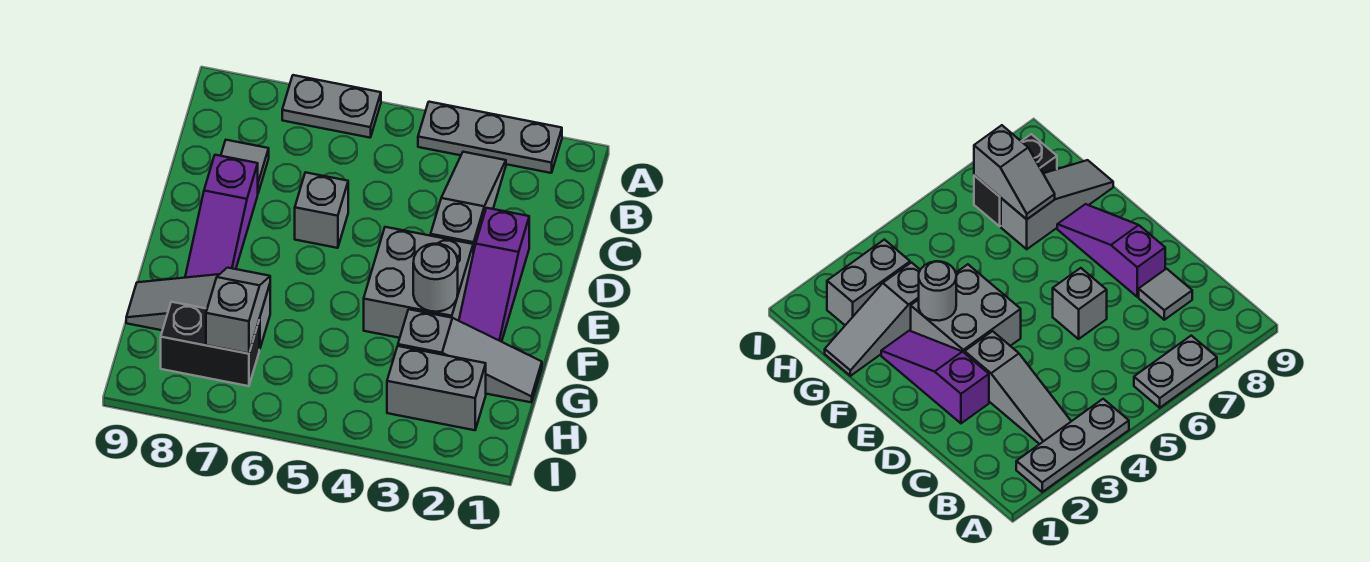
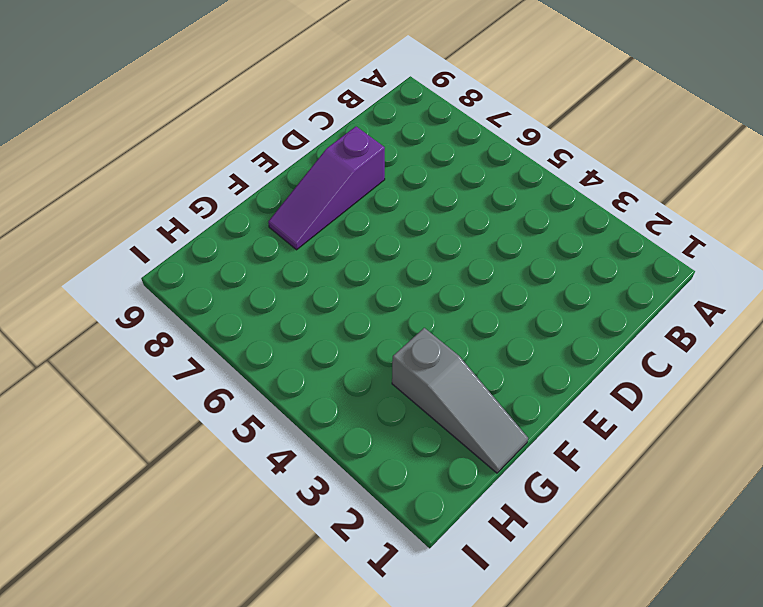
none -> grey 1x3 plate [418,102,562,173]
none -> grey 1x2 plate [282,75,381,138]
none -> grey 1x3 slope [431,152,506,253]

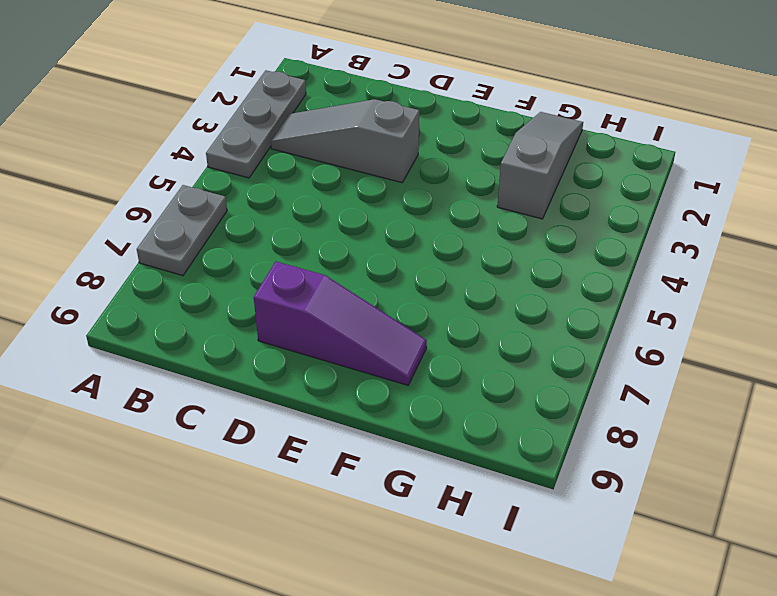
none -> grey 1x1 tile [221,140,269,192]
none -> purple 1x3 slope [459,208,529,342]
none -> grey 1x1 brick [295,172,348,248]

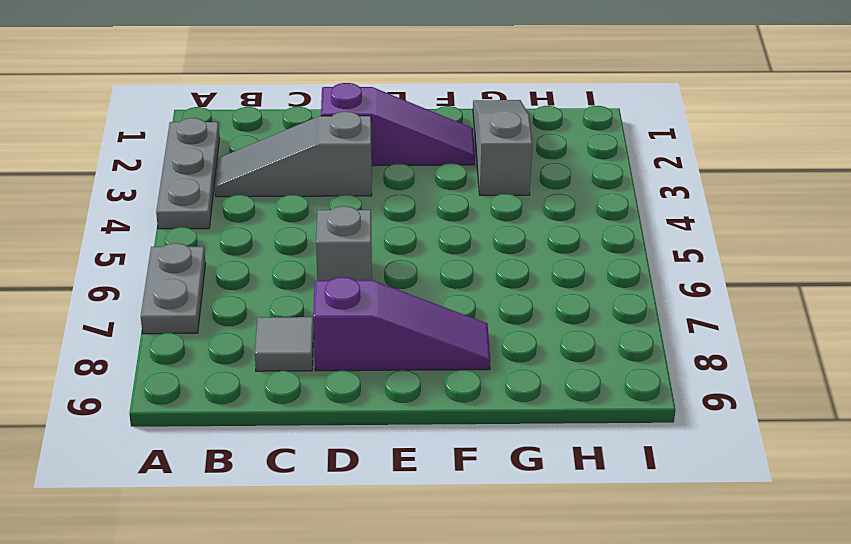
none -> grey 2x2 brick [364,227,473,338]
none -> grey 1x3 slope [126,274,270,349]
none -> grey 1x2 brick [387,346,486,430]

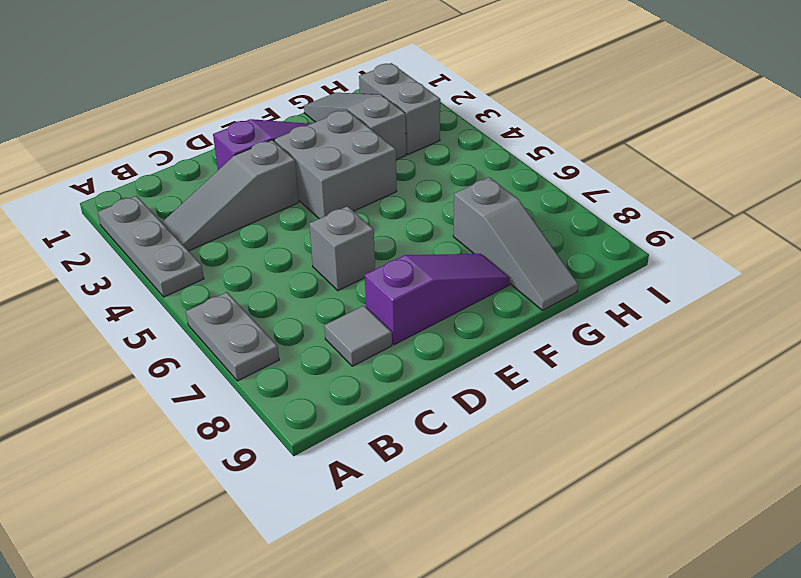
none -> black 1x2 brick [161,302,259,386]
none -> grey 1x1 round brick [413,244,458,312]
none -> grey 1x2 slope [206,268,270,354]

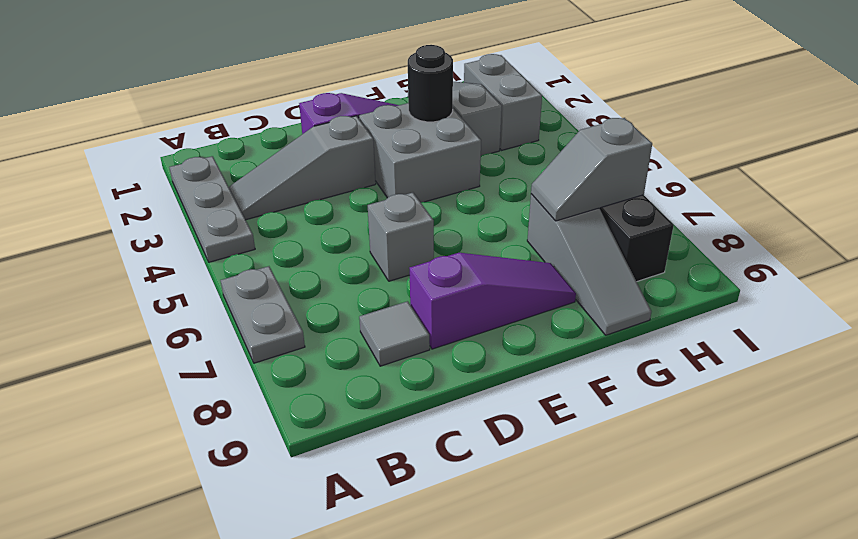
black 1x1 round brick [408,45,453,122] -> grey 1x1 round brick [413,244,458,312]

